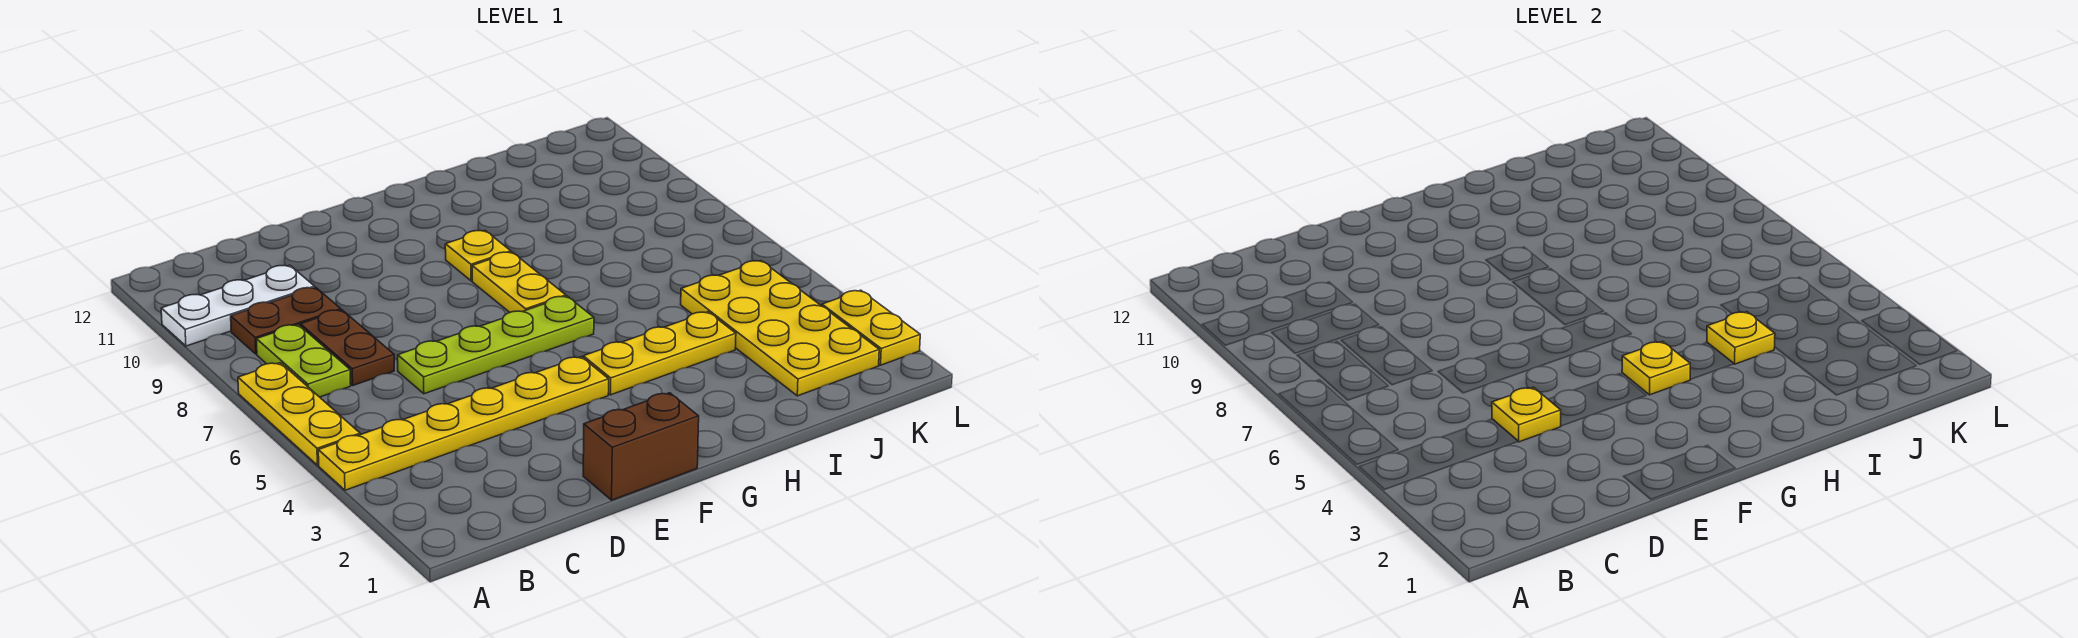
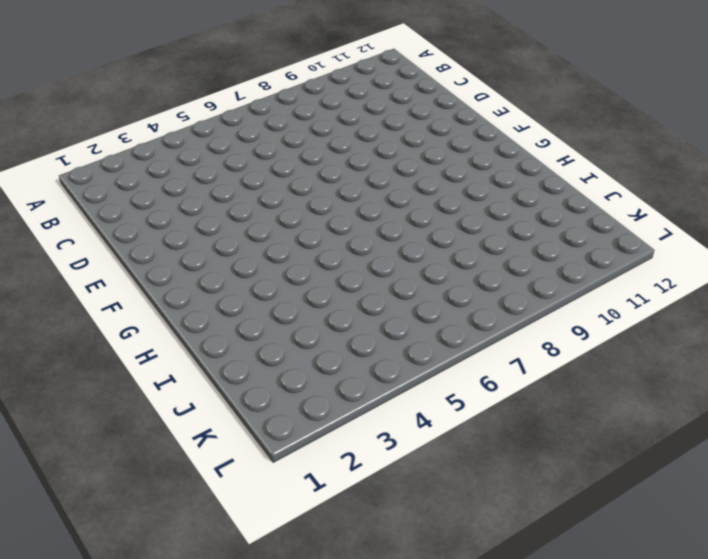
none -> yellow 1x6 plate [318,357,609,490]
none -> yellow 1x3 plate [238,363,360,465]
none -> white 1x3 plate [161,265,315,346]

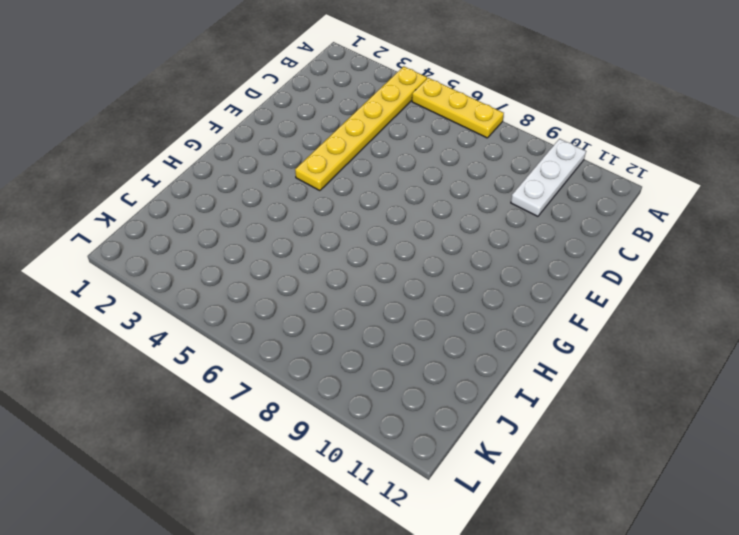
none -> lime 1x2 plate [256,325,351,397]
none -> brown 1x2 plate [231,287,341,354]
none -> brown 1x2 plate [300,310,394,385]

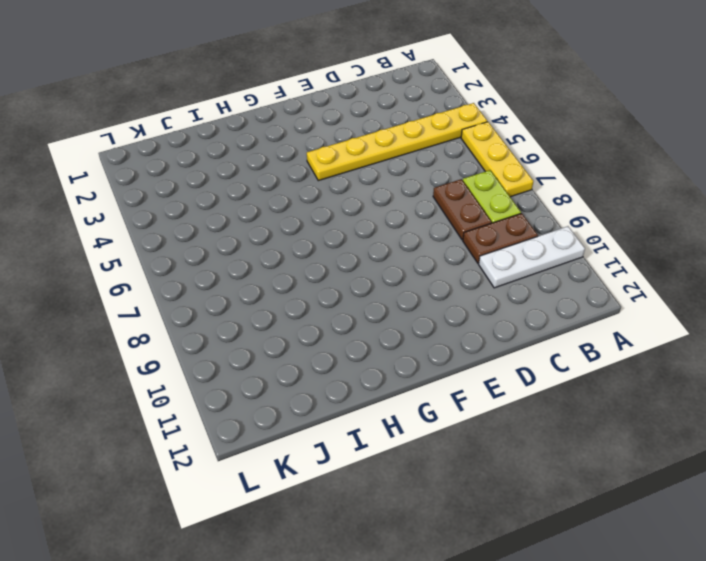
none -> lime 1x4 plate [398,296,594,394]
none -> brown 1x2 brick [583,393,699,500]
none -> yellow 1x3 plate [583,312,736,395]

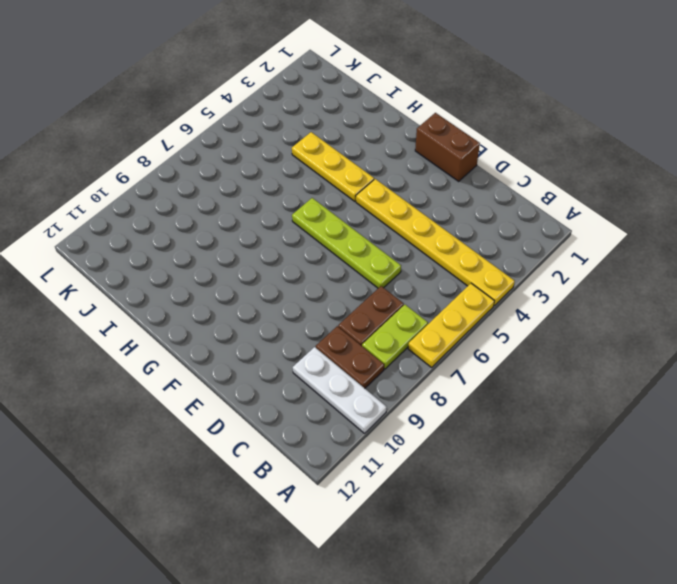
none -> yellow 1x2 plate [472,252,566,312]
none -> yellow 1x1 plate [445,231,511,281]
none -> yellow 2x4 plate [681,261,879,396]

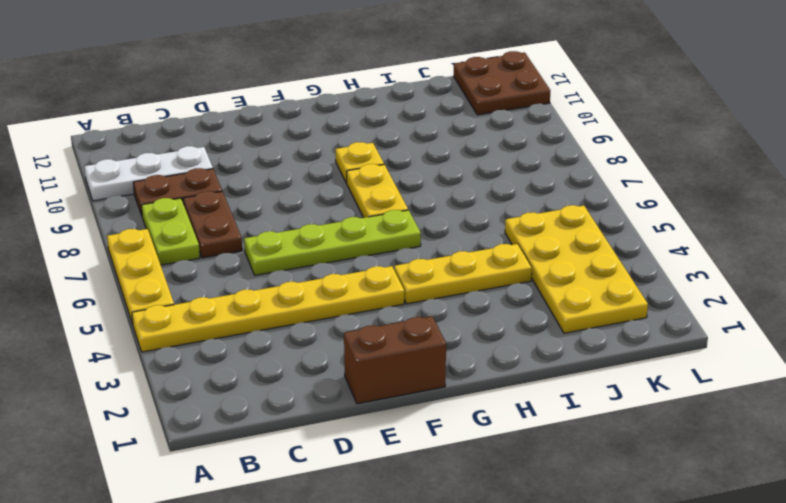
brown 2x2 plate [454,51,550,115] -> none
none -> yellow 1x2 plate [822,290,920,365]
none -> yellow 1x1 plate [1492,387,1561,442]
none -> yellow 1x1 plate [1622,342,1690,395]

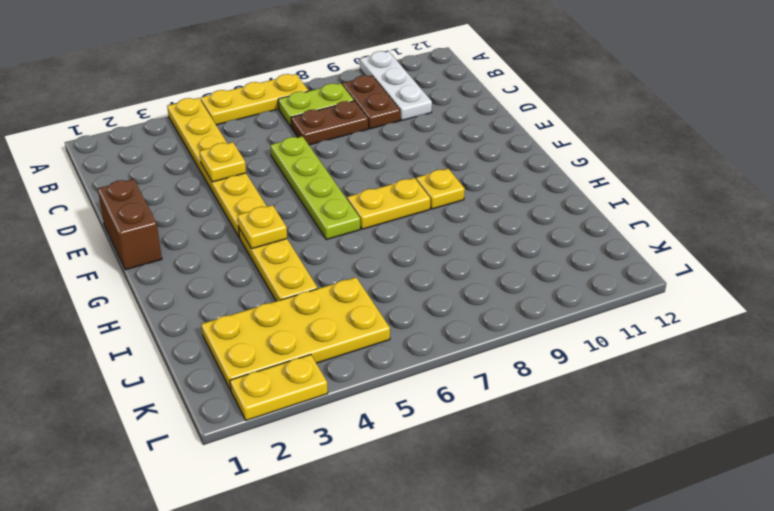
none -> yellow 1x1 plate [1707,312,1775,364]

